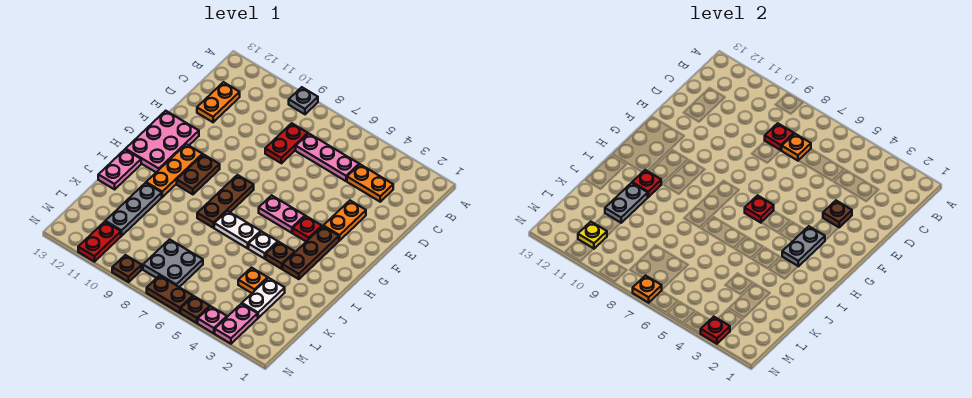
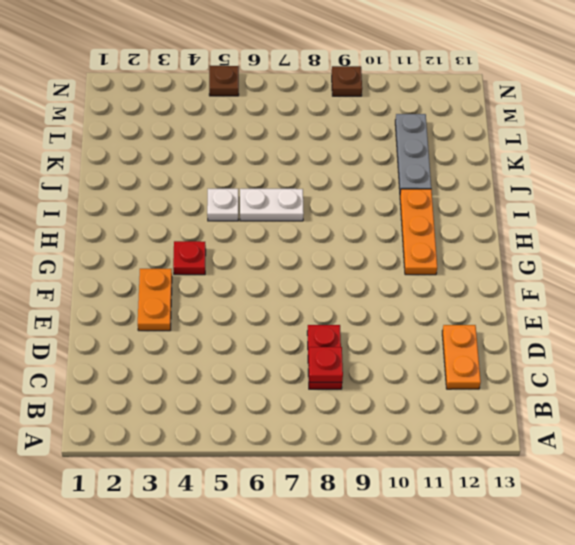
none -> grey 1x1 plate [289,87,318,114]
none -> orange 1x2 plate [347,164,393,202]
none -> pink 1x3 plate [296,134,359,181]
none -> pink 2x3 plate [126,111,199,172]

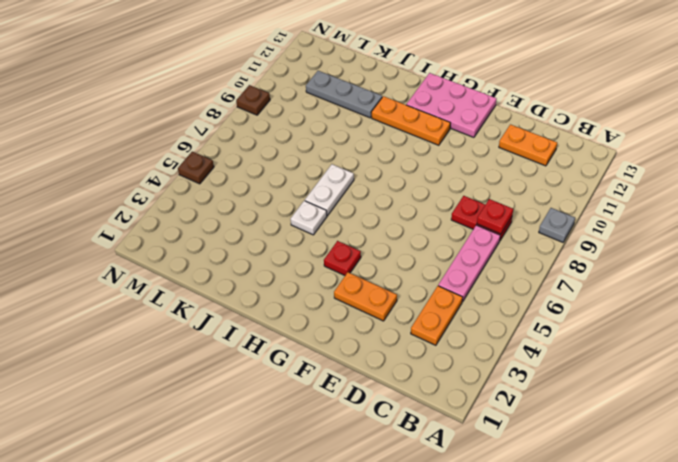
none -> brown 1x3 plate [283,226,339,279]
none -> pink 1x2 plate [259,195,305,233]
none -> brown 1x3 plate [197,175,254,228]
none -> brown 1x2 plate [177,154,220,194]

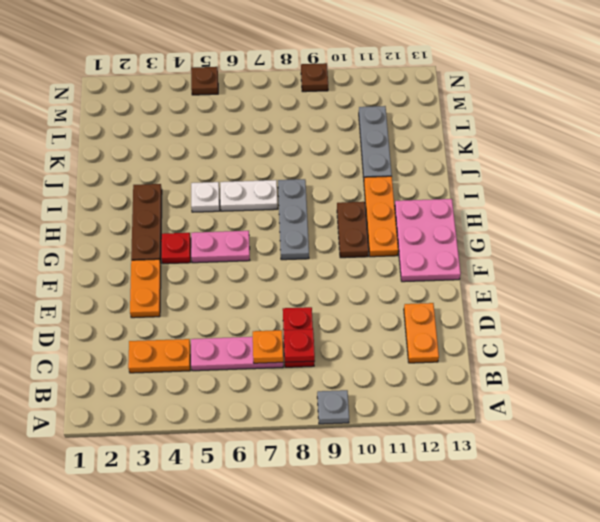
grey 1x3 plate [278,179,309,260] -> brown 1x3 plate [197,175,254,228]
none -> brown 1x1 plate [266,242,295,269]
none -> pink 1x2 plate [98,149,141,189]
none -> white 1x2 plate [242,278,285,318]
none -> orange 1x1 plate [238,268,268,293]

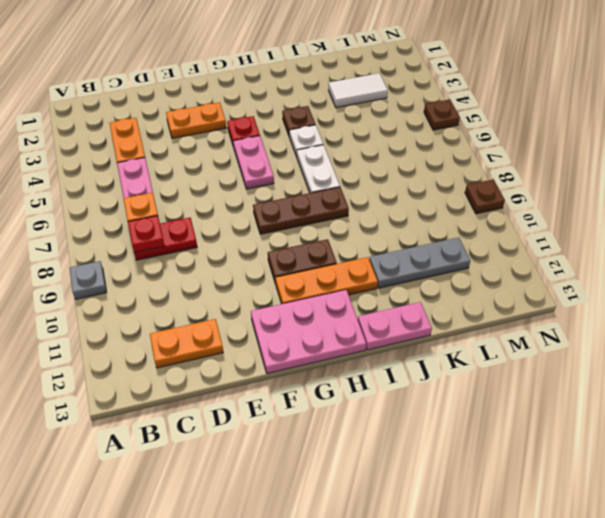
white 1x2 tile [328,73,388,108] -> white 1x2 plate [242,278,285,318]
none -> brown 1x3 plate [283,226,339,279]
none -> orange 1x1 plate [238,268,268,293]
none -> grey 2x2 plate [143,239,203,287]
none -> pink 1x2 plate [215,304,258,344]

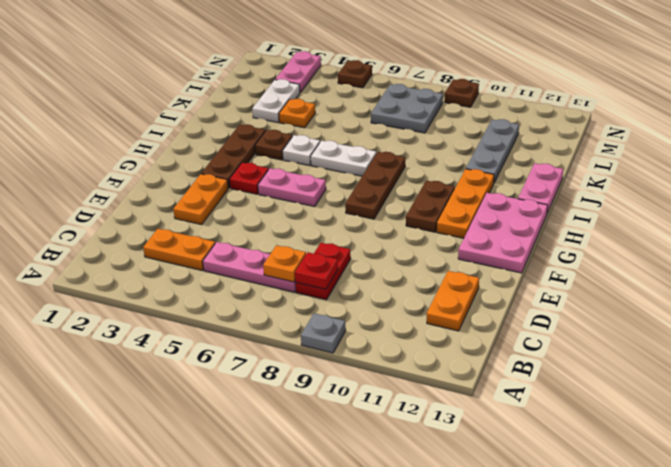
none -> red 1x2 plate [78,222,121,262]
none -> pink 1x1 plate [198,306,227,333]
none -> brown 1x2 plate [147,276,193,313]
none -> brown 1x1 plate [823,201,852,227]

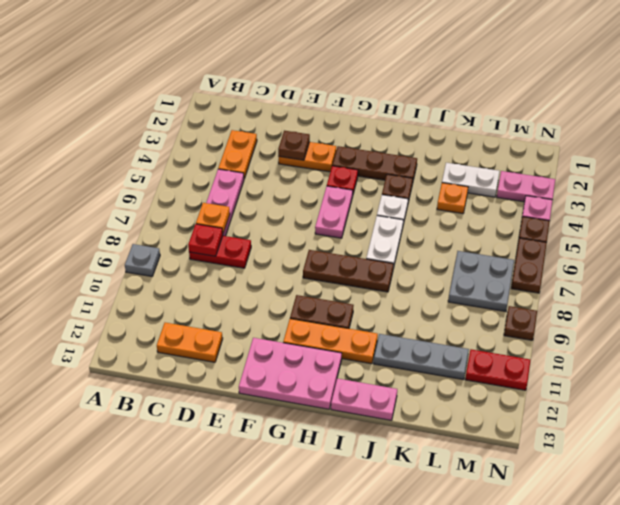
none -> grey 1x2 plate [782,226,825,266]
none -> red 1x1 plate [745,195,774,223]
none -> red 1x1 plate [632,170,661,197]
none -> grey 1x2 plate [605,183,648,223]

